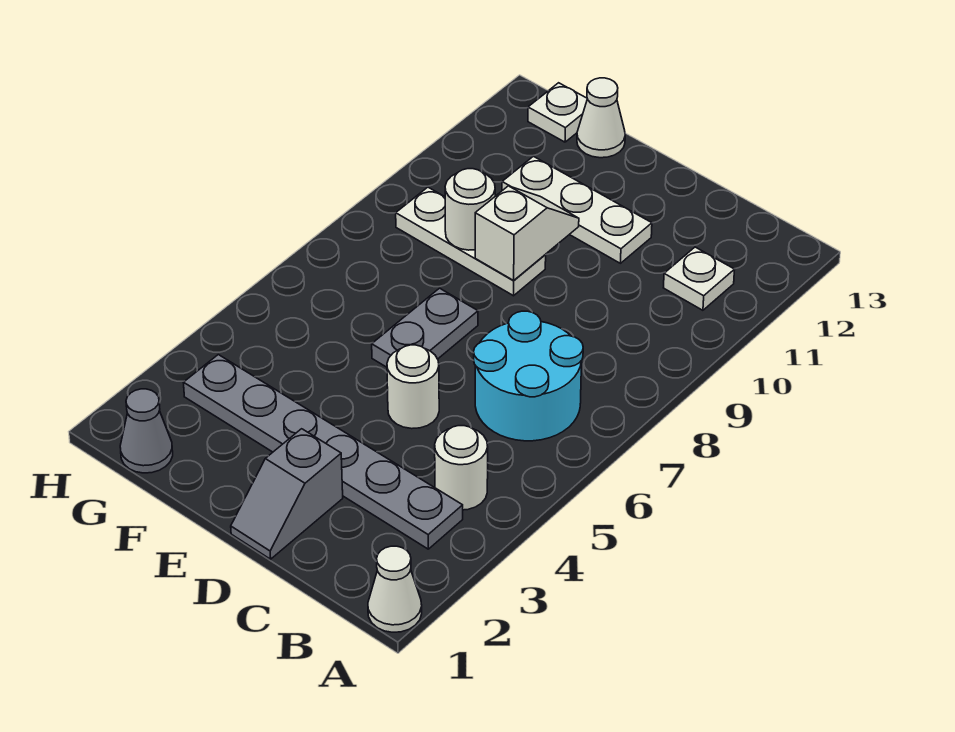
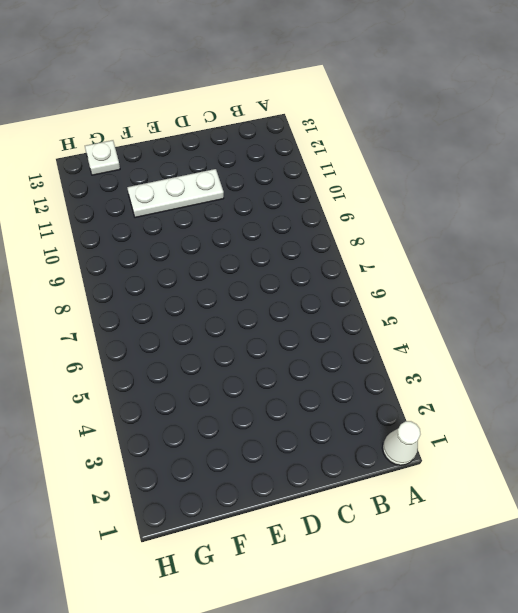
none -> grey 1x6 plate [183,355,463,549]
none -> white 1x1 round brick [435,426,488,510]
none -> cyan 2x2 round brick [474,311,583,441]

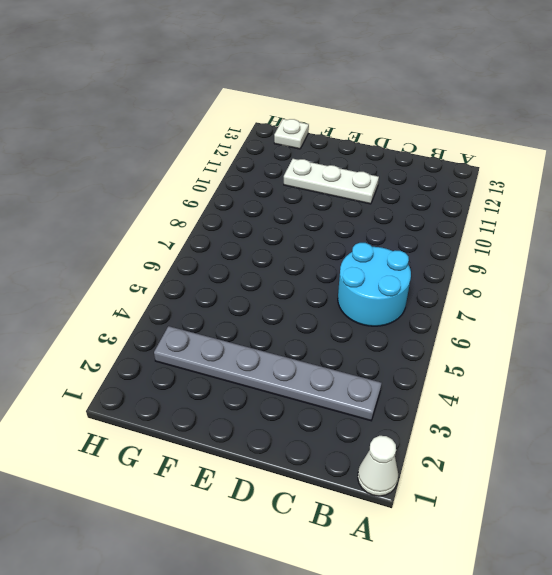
none -> white 1x1 round brick [435,426,488,510]
none -> white 1x1 plate [664,247,735,310]
none -> grey 1x2 slope [231,429,343,559]

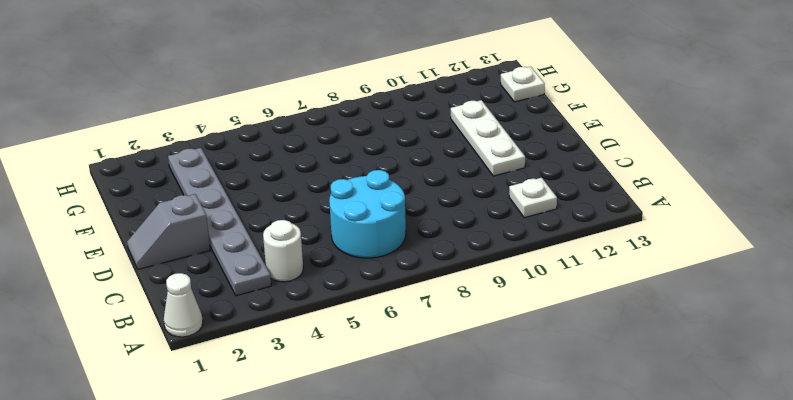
none -> white 1x1 round brick [387,345,439,429]
none -> grey 1x2 plate [372,288,478,367]
none -> white 1x3 plate [396,187,546,296]

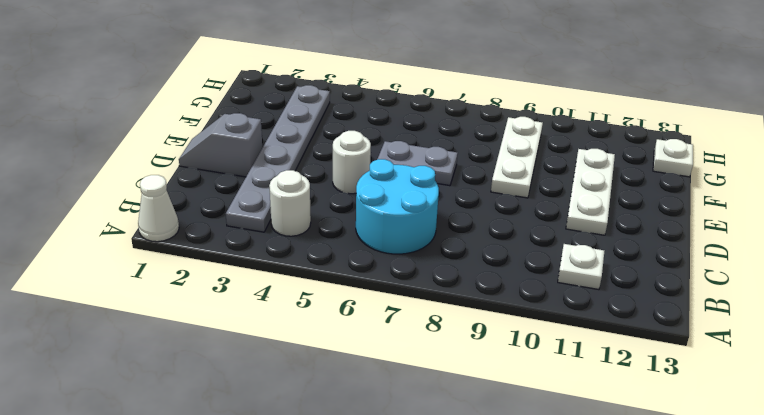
none -> white 1x1 cone [577,78,625,158]
none -> grey 1x1 cone [120,389,173,473]
none -> white 1x2 slope [475,186,579,280]

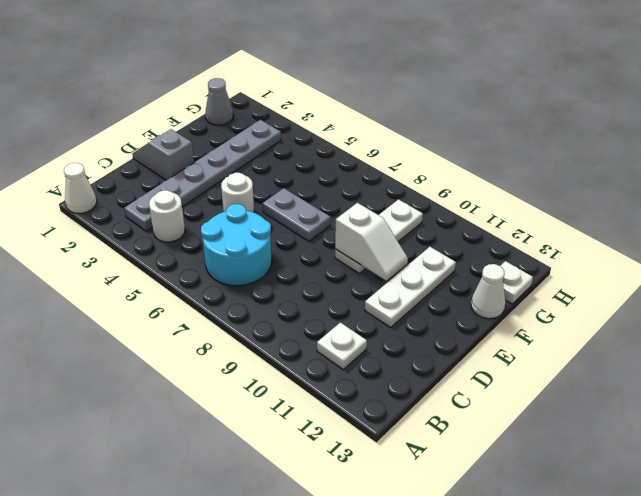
none -> white 1x1 round brick [445,169,495,250]

